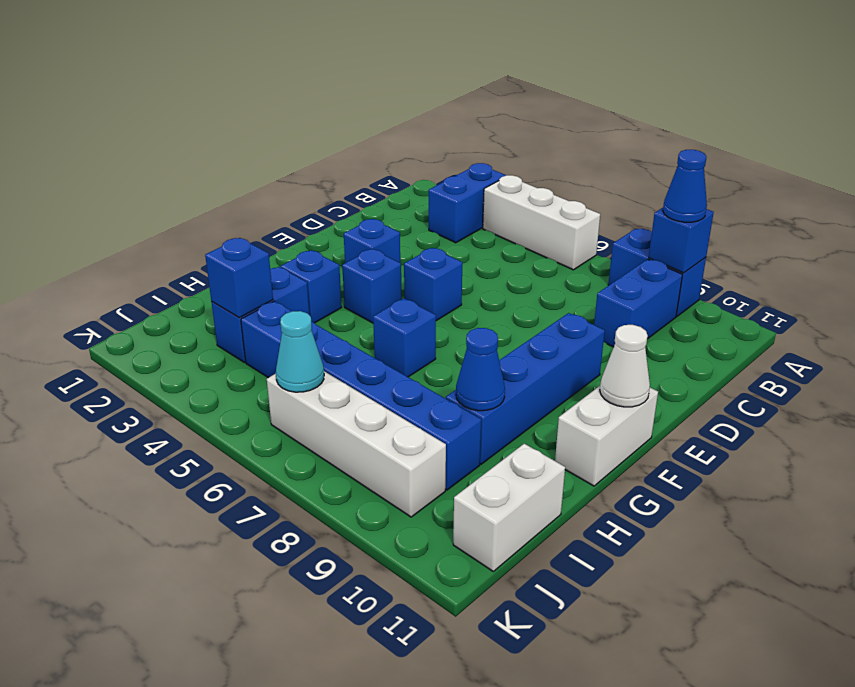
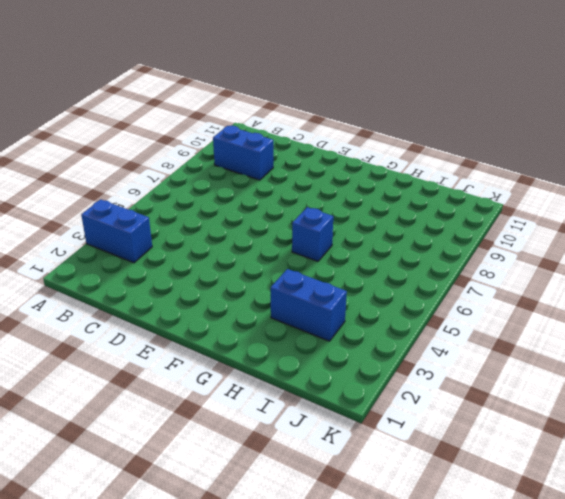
none -> white 1x3 brick [483,175,600,270]
none -> blue 1x2 brick [608,229,706,316]
none -> blue 1x1 brick [344,219,400,263]

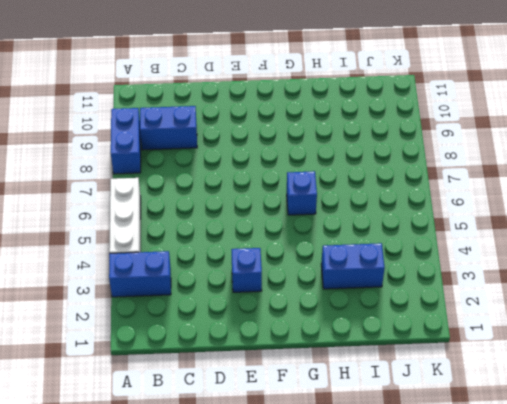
none -> blue 1x1 brick [404,248,462,321]
none -> blue 1x4 brick [446,313,605,464]
none -> blue 1x1 brick [342,249,402,323]

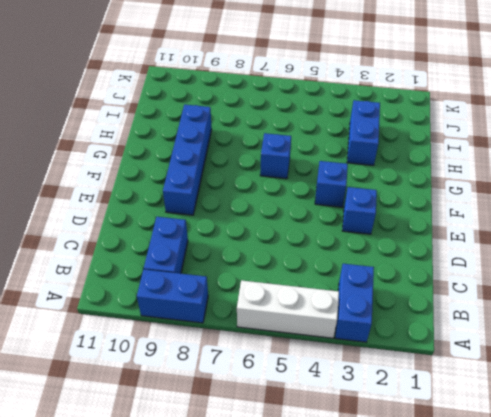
none -> blue 1x1 brick [404,248,462,321]
none -> white 1x2 brick [555,386,658,486]
none -> blue 1x1 brick [281,250,342,323]

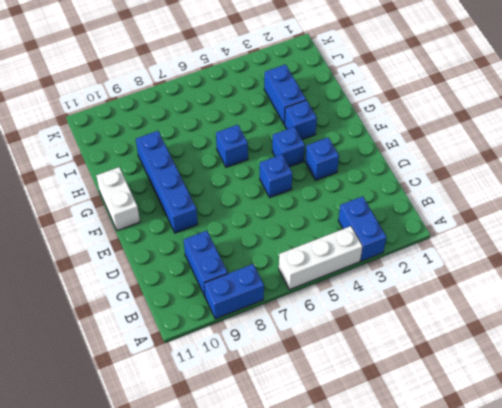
none -> blue 1x6 brick [241,301,481,490]
none -> white 1x2 brick [453,444,565,571]
none -> white 1x4 brick [267,371,446,517]

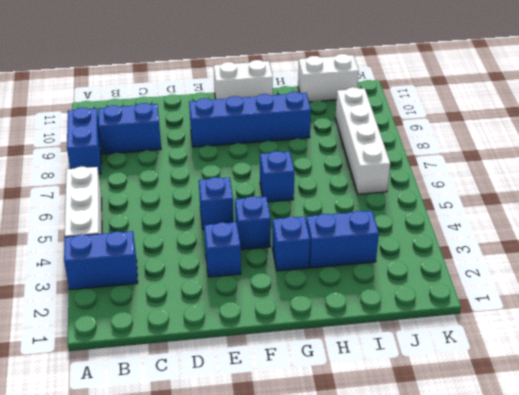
none -> blue 1x6 brick [241,301,481,490]
none -> blue 1x1 brick [649,208,714,273]
none -> white 1x1 cone [600,325,650,407]

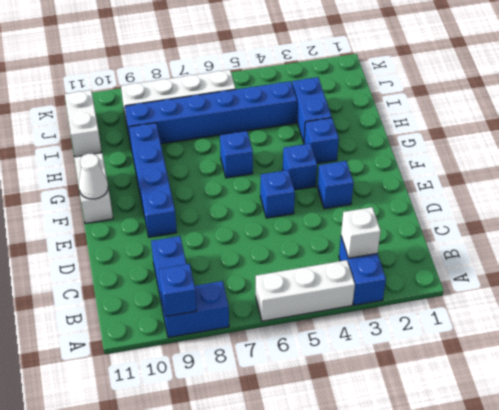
white 1x1 brick [341,207,381,258] -> none
none -> blue 1x1 cone [456,328,505,411]
none -> blue 1x1 brick [205,238,273,318]
none -> cyan 1x1 cone [276,311,324,392]

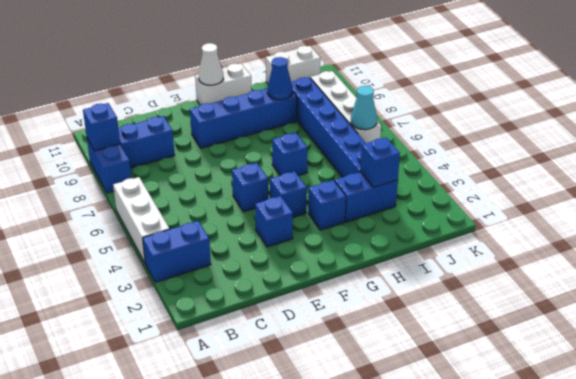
none -> blue 1x1 cone [663,150,707,222]

